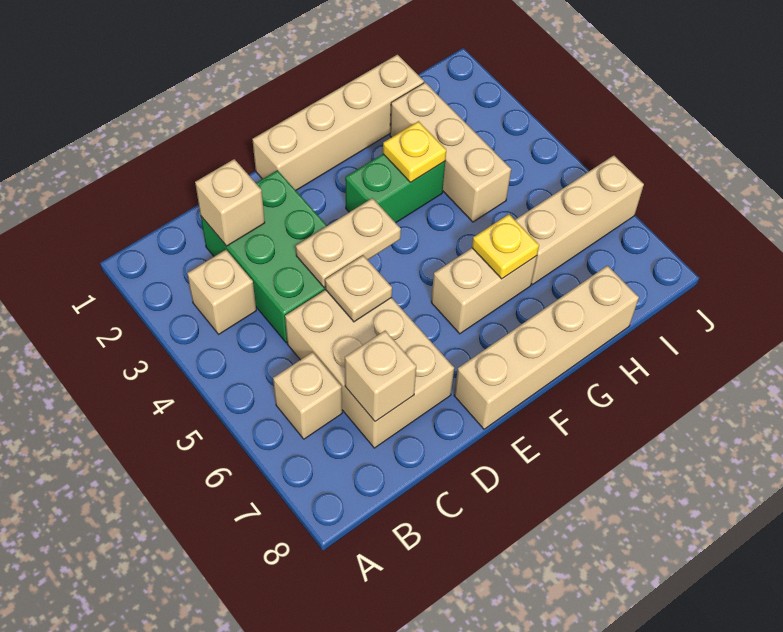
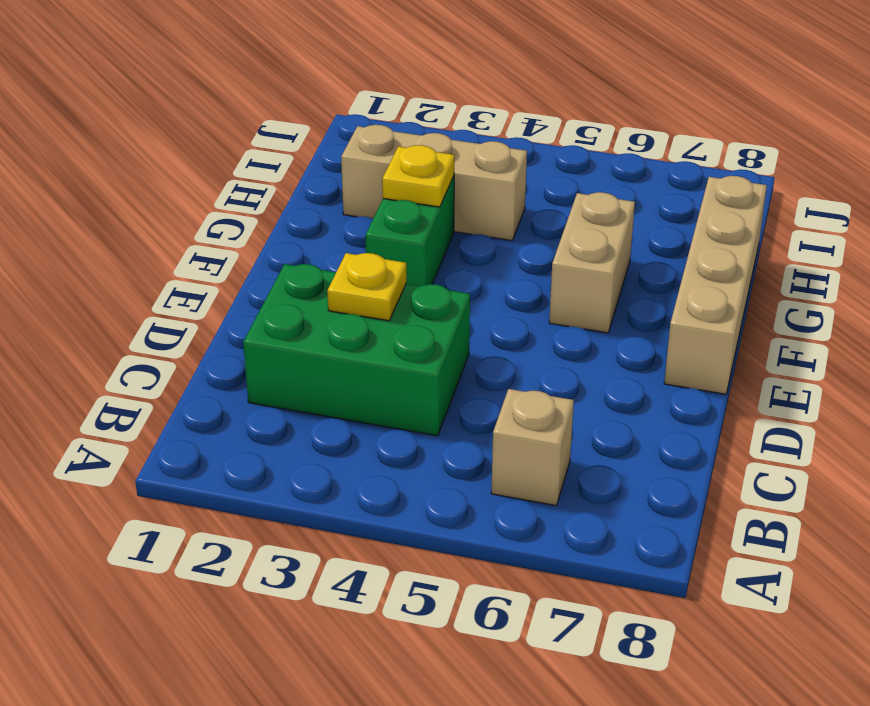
yellow 1x1 plate [327,253,406,321] -> yellow 1x1 plate moved to [472,214,539,279]
none -> tan 1x1 brick [187,250,256,334]
none -> tan 2x3 brick [285,290,454,448]
none -> tan 1x4 brick [252,55,424,190]

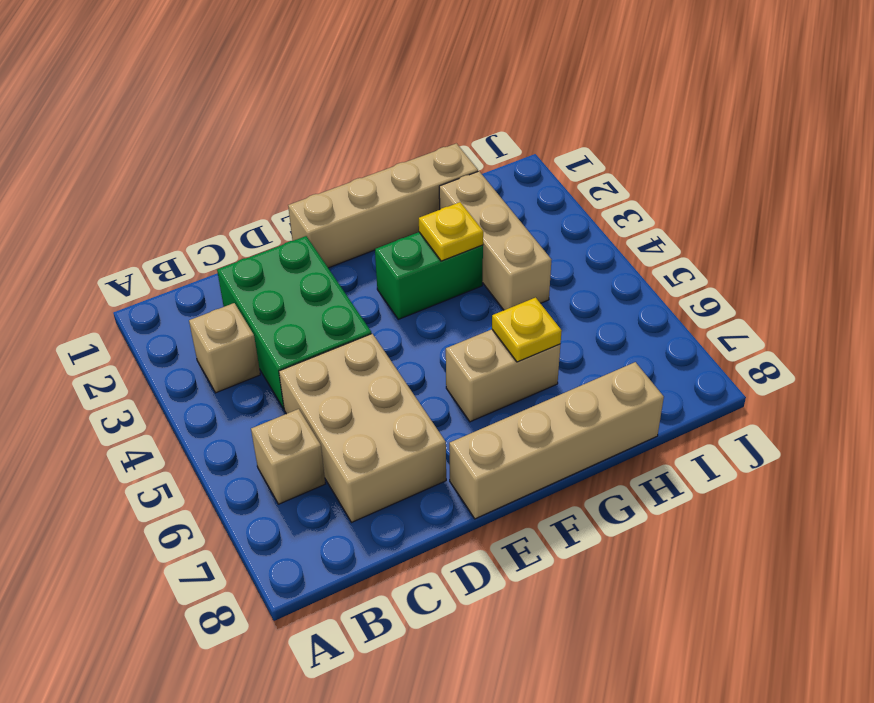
none -> tan 1x3 brick [515,155,644,284]
none -> tan 1x1 brick [195,159,265,246]
none -> tan 1x1 brick [345,331,416,422]

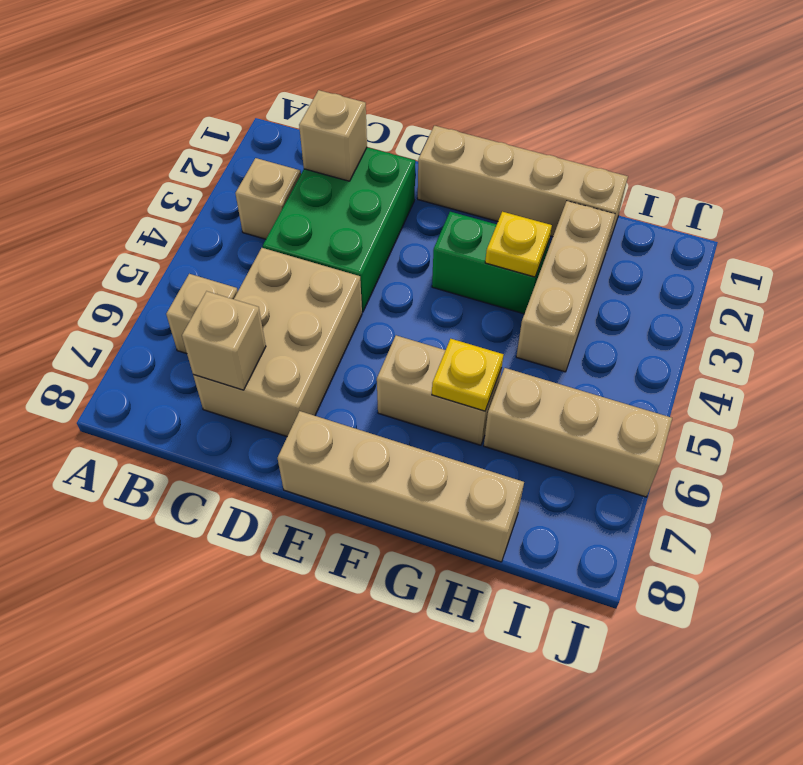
none -> tan 1x2 plate [296,198,401,288]
none -> tan 1x1 plate [325,255,392,322]

